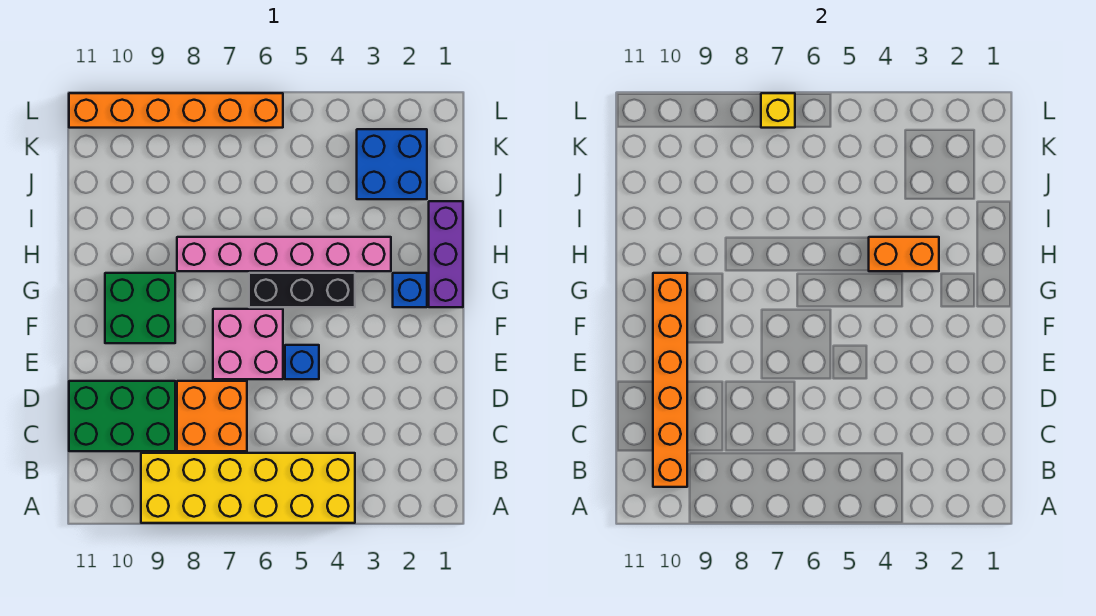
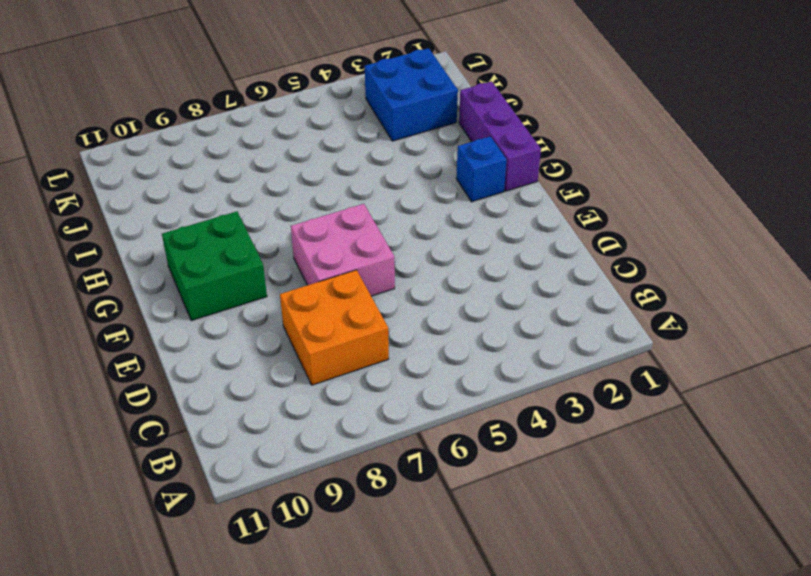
none -> yellow 2x6 brick [141,453,355,523]
none -> green 2x3 brick [69,381,175,451]
none -> blue 1x1 brick [285,345,319,379]

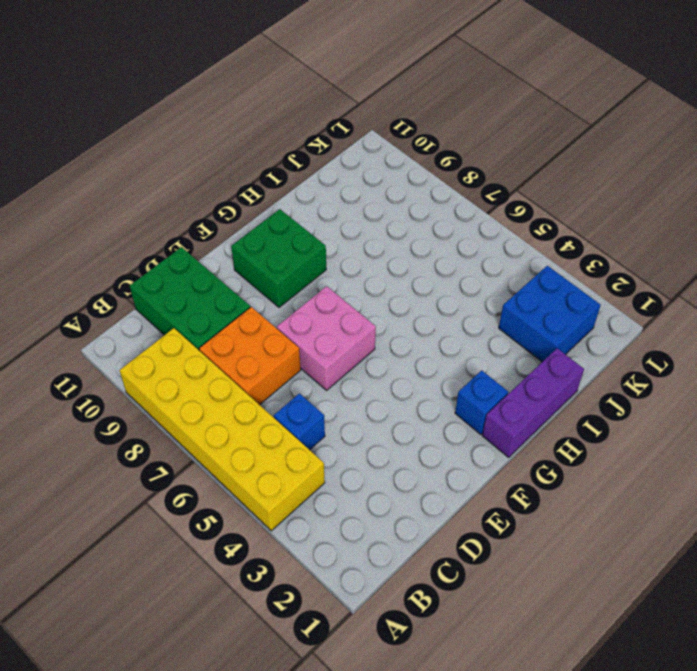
blue 1x1 brick [274,393,325,450] -> blue 1x1 brick moved to [285,345,319,379]
none -> black 1x3 brick [249,273,355,307]
none -> pink 1x6 brick [177,237,391,271]
none -> orange 1x6 brick [69,93,283,128]

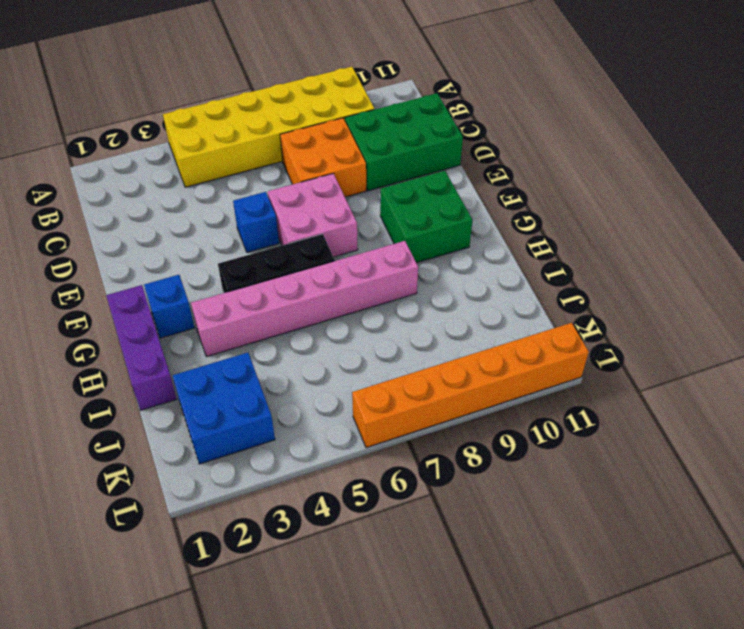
none -> orange 1x6 brick [653,273,687,487]
none -> orange 1x2 brick [869,237,939,271]
none -> yellow 1x1 brick [761,93,795,128]

